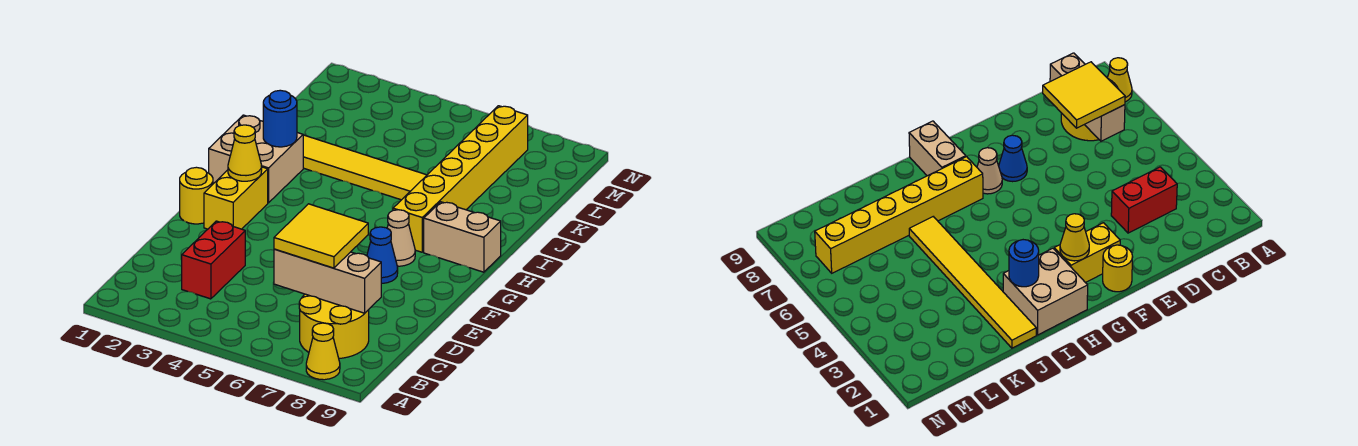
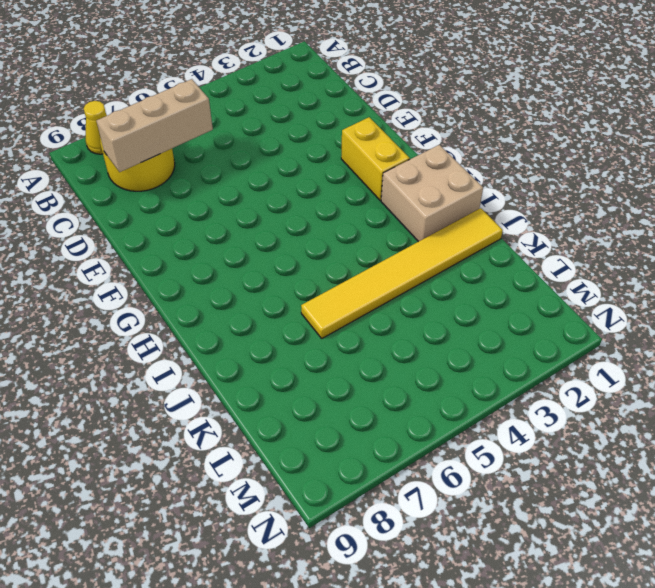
none -> red 1x2 brick [182,221,245,299]
none -> yellow 1x1 round brick [180,167,213,224]
none -> blue 1x1 cone [367,227,398,283]

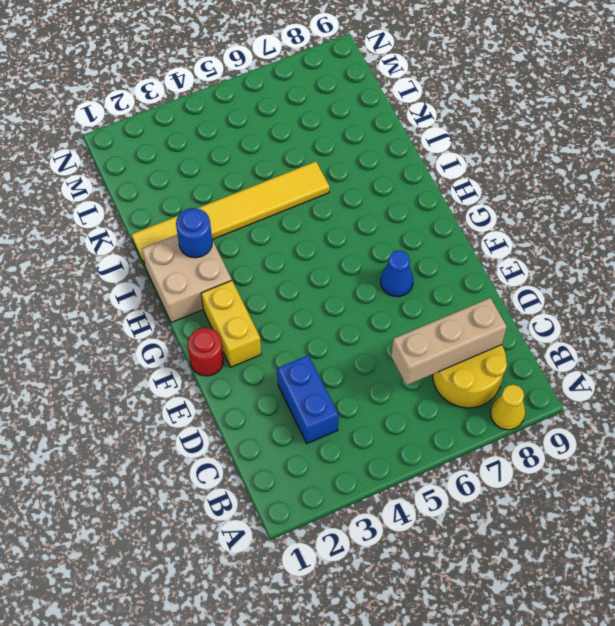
blue 1x2 brick [277,355,339,444] -> red 1x2 brick [182,221,245,299]
red 1x1 round brick [188,328,224,376] -> yellow 1x1 round brick [180,167,213,224]
none -> tan 1x1 cone [387,210,415,266]
none -> yellow 1x6 brick [393,106,528,252]
none -> tan 1x2 brick [424,202,501,272]

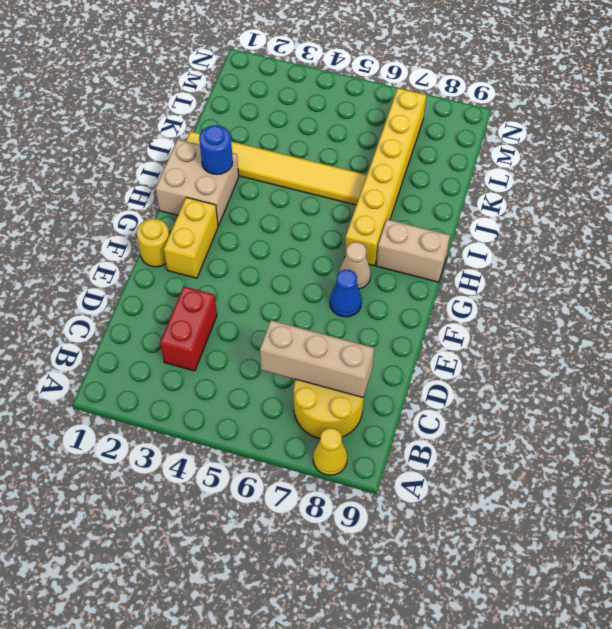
none -> yellow 1x1 cone [228,125,262,181]
none -> yellow 2x2 tile [274,204,368,268]

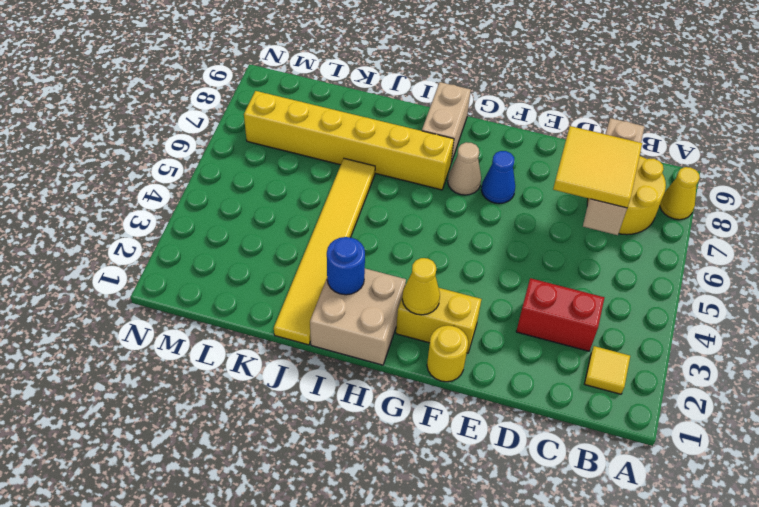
yellow 1x1 tile [585,346,630,394] -> none

